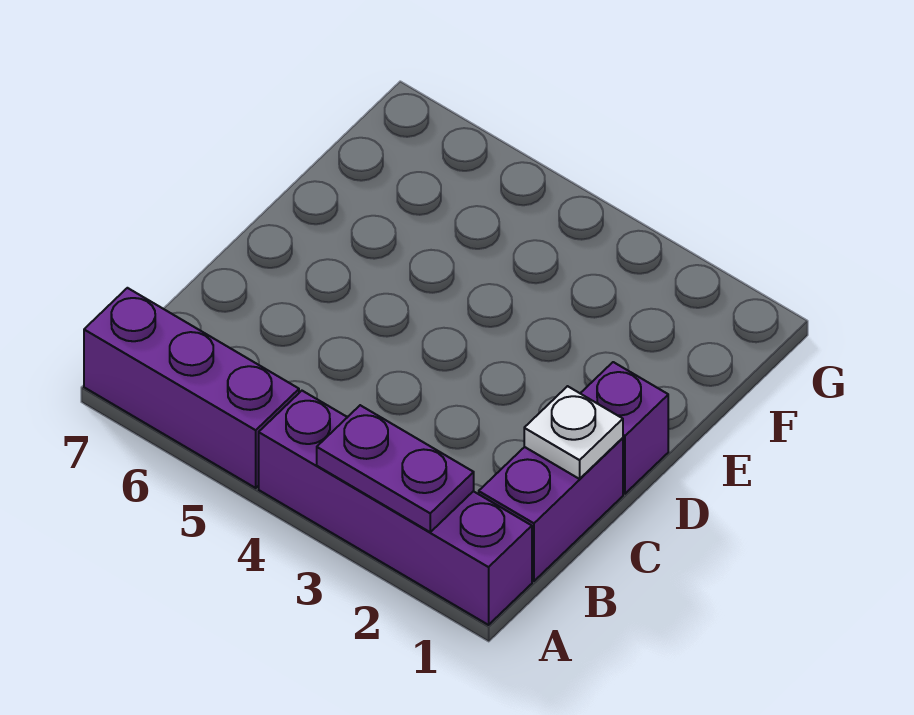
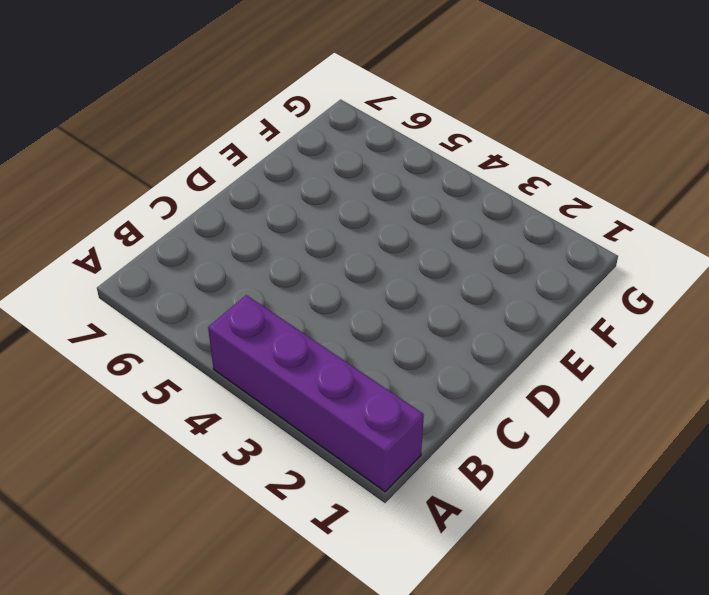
none -> purple 1x3 brick [84,288,299,488]
none -> purple 1x2 brick [479,438,623,581]

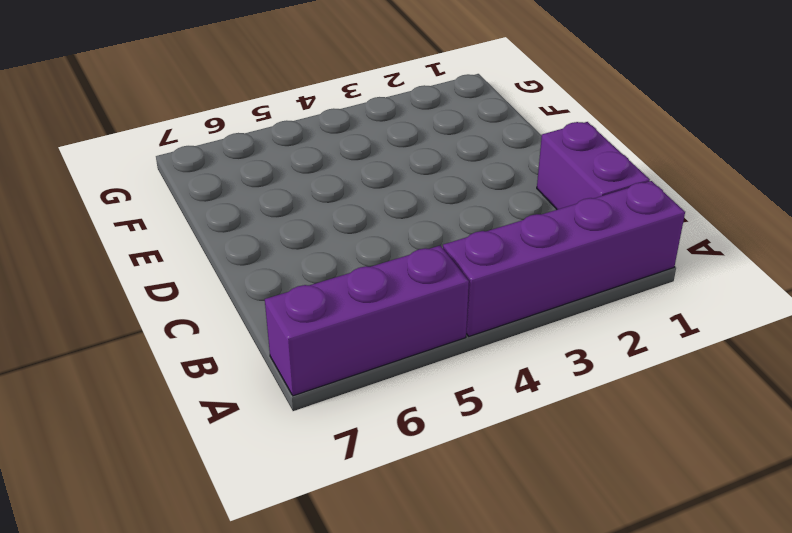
none -> purple 1x1 brick [580,362,668,494]
none -> purple 1x2 plate [317,405,474,532]

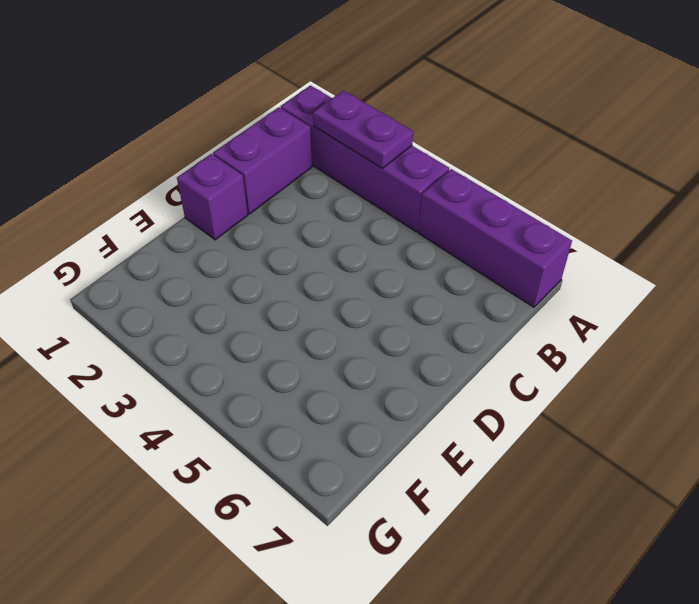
none -> white 1x1 plate [524,386,623,479]

